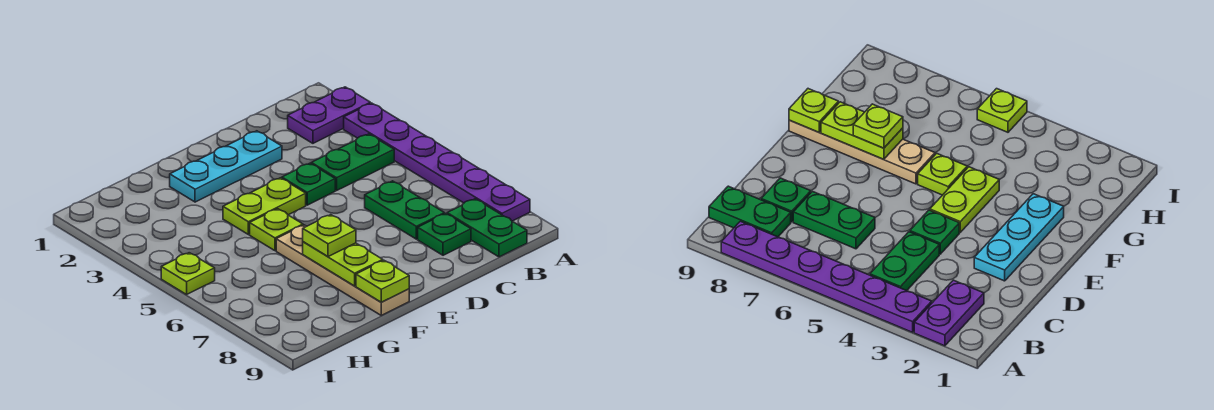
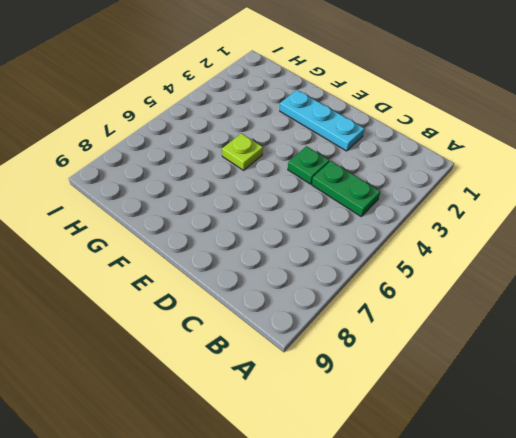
none -> purple 1x2 plate [288,87,370,143]
none -> purple 1x6 plate [344,103,530,221]
none -> green 1x2 plate [447,199,527,257]

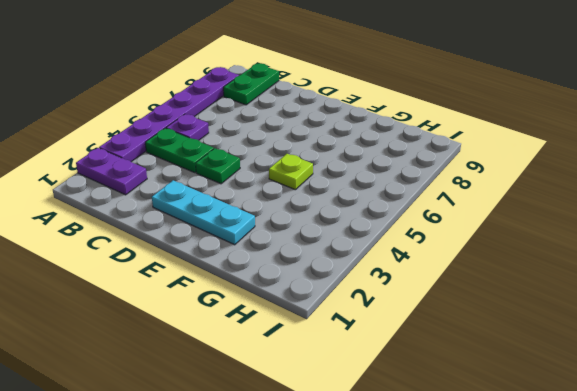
purple 1x1 plate [166,114,209,140] -> none
none -> green 1x2 plate [365,181,444,239]
none -> green 1x1 plate [418,213,471,255]
none -> lime 1x2 plate [223,178,306,234]

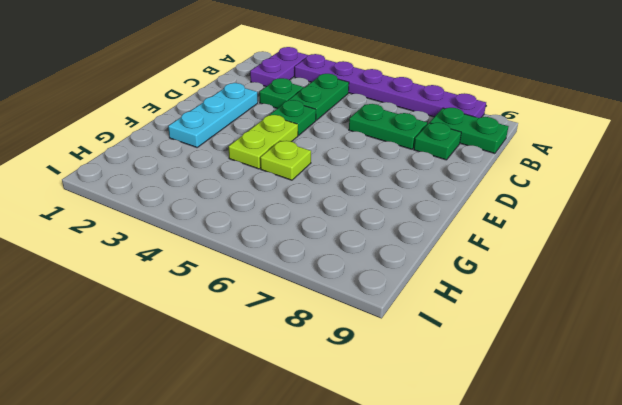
green 1x1 plate [260,78,304,109] -> none
none -> tan 1x4 plate [276,225,409,315]
none -> lime 1x1 plate [161,253,215,295]
none -> lime 1x2 plate [303,242,383,286]

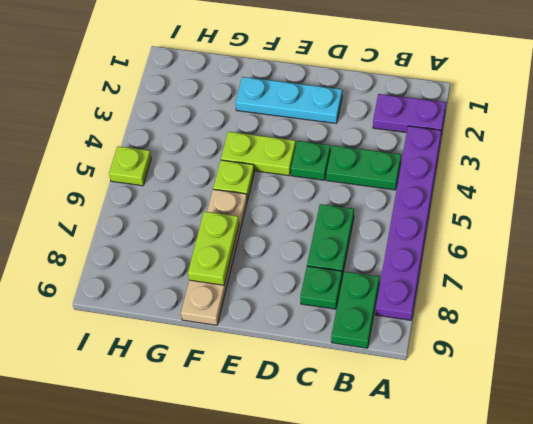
none -> lime 1x1 plate [356,260,409,302]
none -> lime 1x1 plate [303,215,356,257]

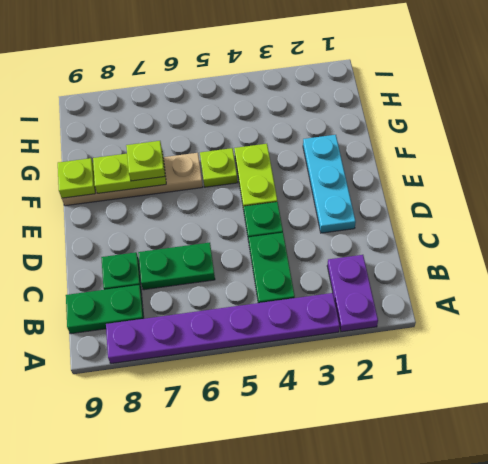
none -> lime 1x1 plate [161,253,215,295]

